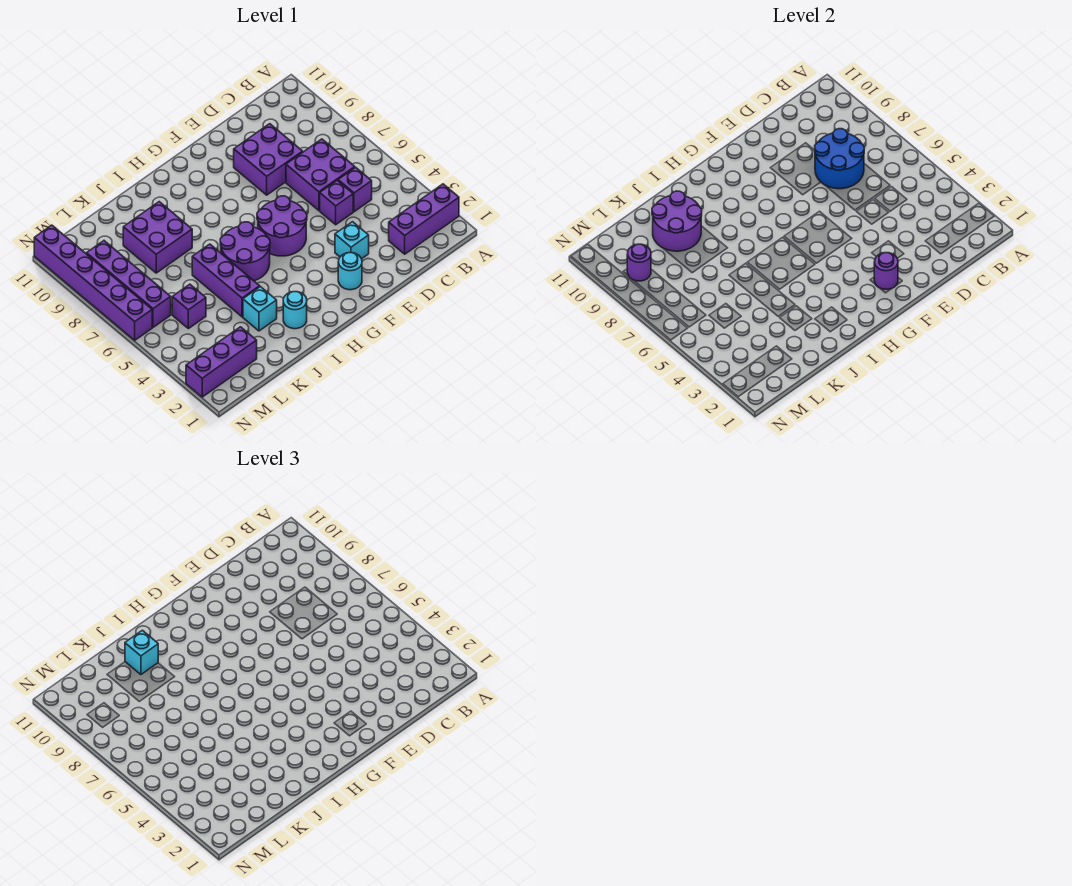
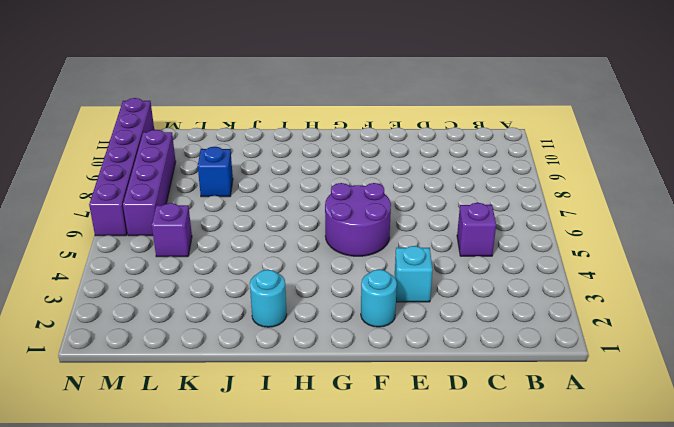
blue 1x1 brick [198,147,233,197] -> purple 2x2 brick [123,202,192,273]
none -> purple 1x3 brick [389,184,459,254]
none -> purple 2x2 brick [286,139,355,210]
none -> purple 1x1 brick [320,180,353,225]

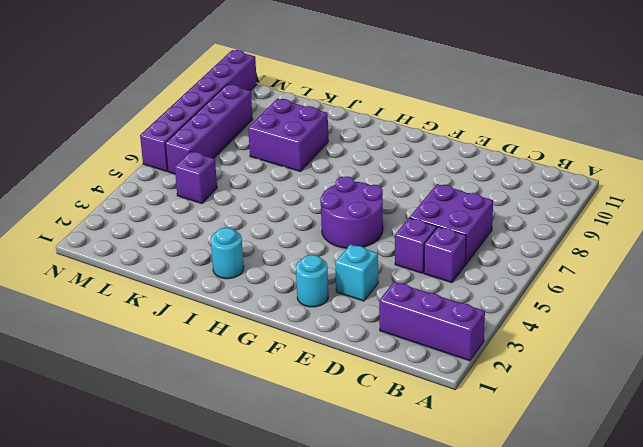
none -> purple 2x2 brick [234,124,303,195]
none -> purple 2x2 round brick [220,222,270,281]
none -> cyan 1x1 brick [243,287,277,331]

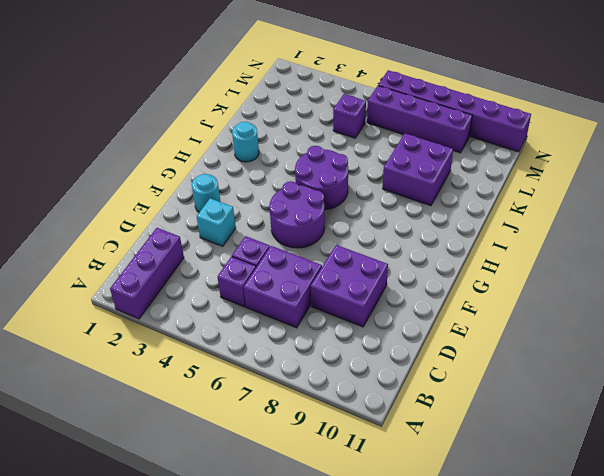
none -> cyan 1x1 brick [243,287,277,331]
none -> purple 1x3 brick [192,244,260,317]
none -> purple 1x3 brick [186,327,257,397]

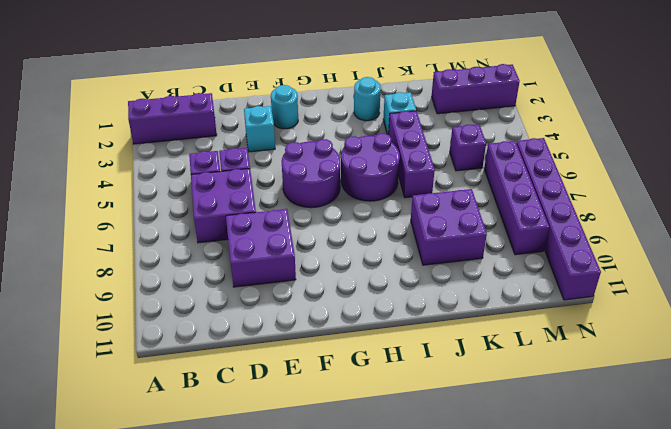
none -> blue 2x2 round brick [815,129,864,189]
none -> purple 1x1 round brick [874,253,898,289]
none -> purple 2x2 round brick [652,191,702,251]

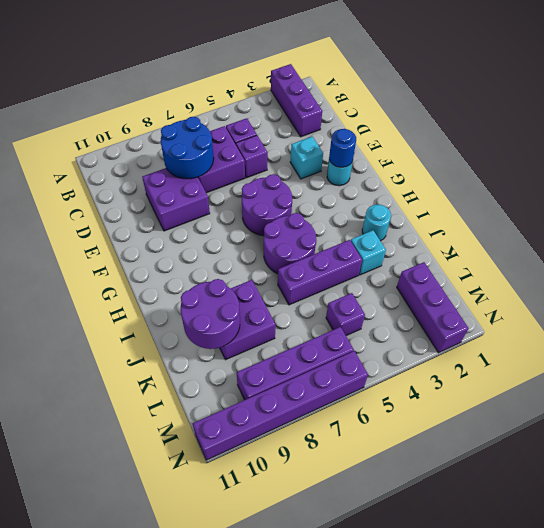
blue 1x1 round brick [329,129,356,167] -> purple 1x1 round brick [874,253,898,289]
none -> purple 1x1 round brick [627,244,651,281]
none -> cyan 1x1 brick [125,630,158,675]

